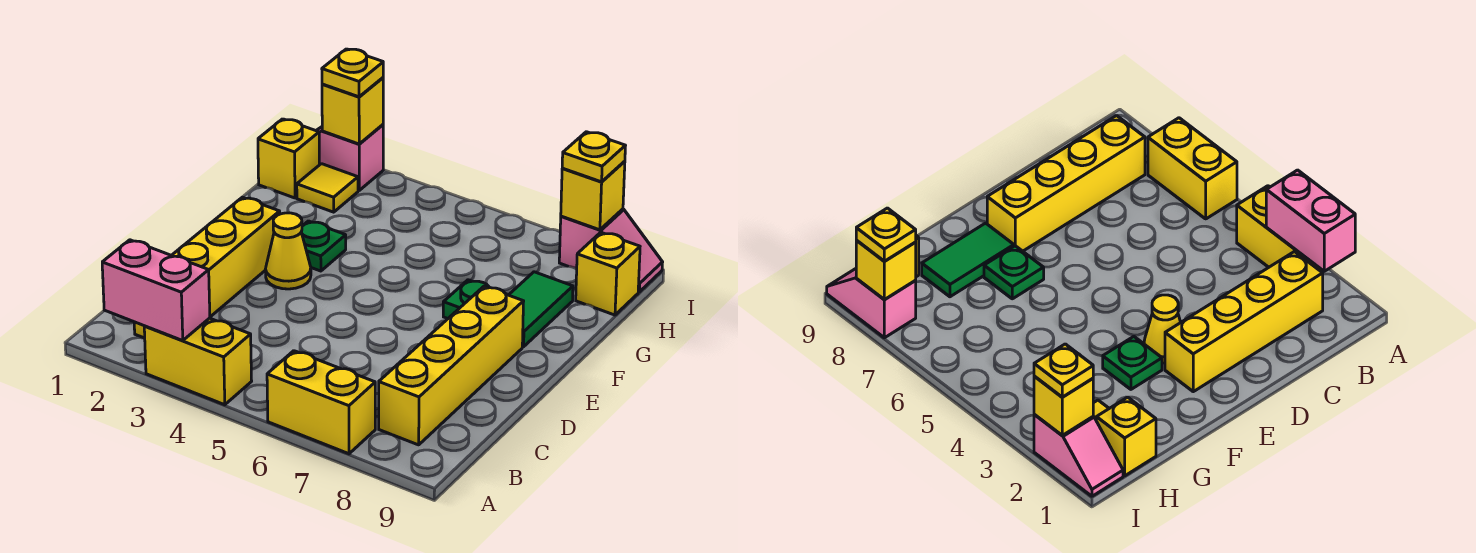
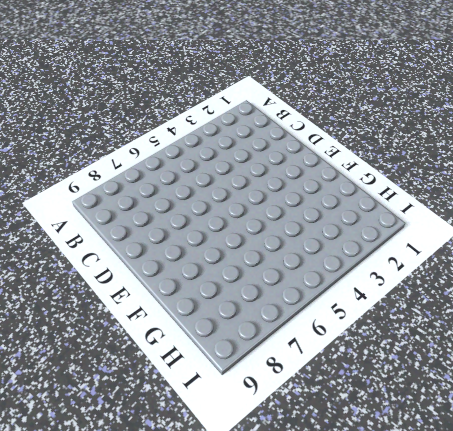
none -> yellow 1x2 brick [144,318,252,405]
none -> yellow 1x2 brick [267,351,375,454]
none -> yellow 1x4 brick [134,197,280,338]

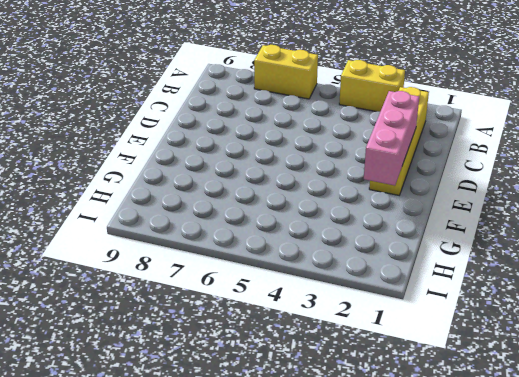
pink 1x3 brick [364,91,419,185] -> none
none -> yellow 1x4 brick [379,286,524,445]
none -> yellow 1x1 cone [266,213,311,289]
none -> green 1x1 plate [301,221,346,271]

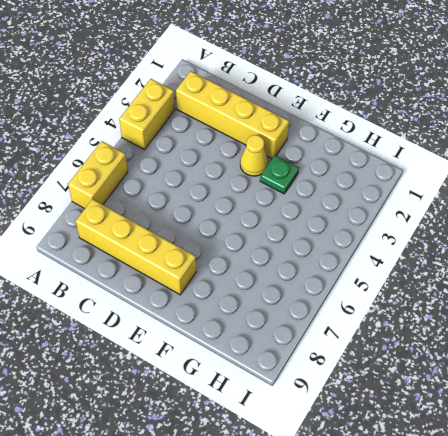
none -> green 1x1 plate [443,280,489,319]
none -> green 1x2 tile [509,272,573,347]
none -> yellow 1x1 brick [258,119,319,198]

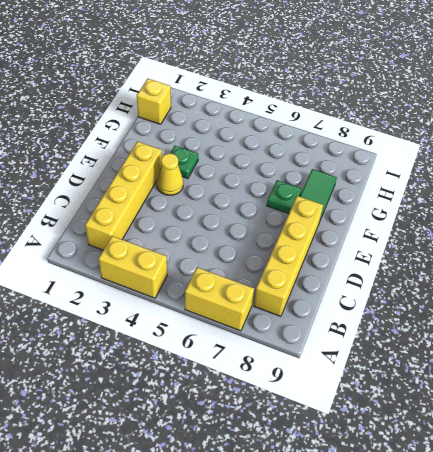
none -> yellow 1x1 tile [297,164,358,212]
none -> yellow 1x1 brick [576,232,640,315]
none -> pink 1x2 slope [316,125,383,190]

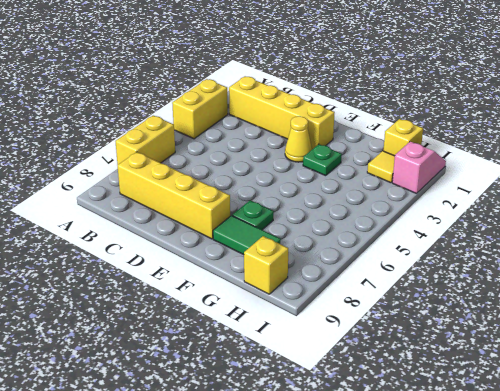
none -> pink 1x2 slope [559,209,663,292]
none -> pink 1x2 brick [102,240,210,340]
none -> yellow 1x1 brick [322,78,383,144]

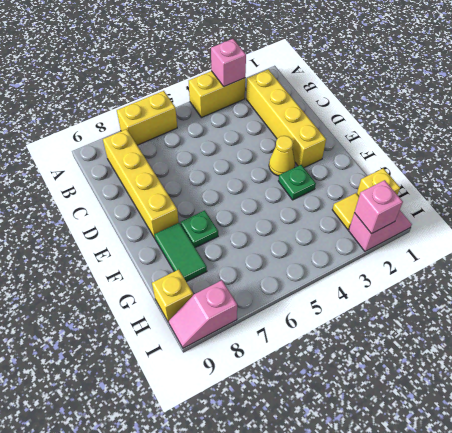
pink 1x1 brick [211,39,246,86] -> pink 1x2 brick [102,240,210,340]
pink 1x1 brick [354,180,403,234] -> yellow 1x1 brick [322,78,383,144]
none -> yellow 1x1 brick [561,161,625,230]
none -> yellow 1x1 plate [322,49,383,97]
none -> yellow 1x1 plate [562,132,625,182]

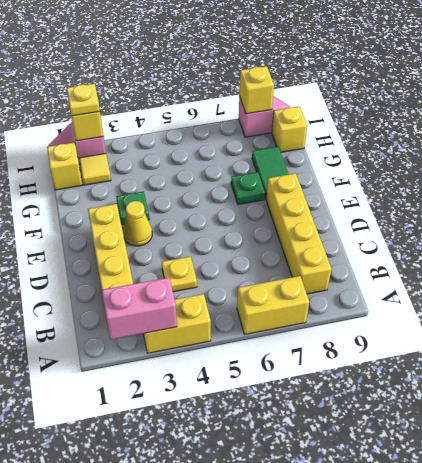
yellow 1x1 plate [162,256,197,292] -> yellow 1x1 plate moved to [562,132,625,182]

